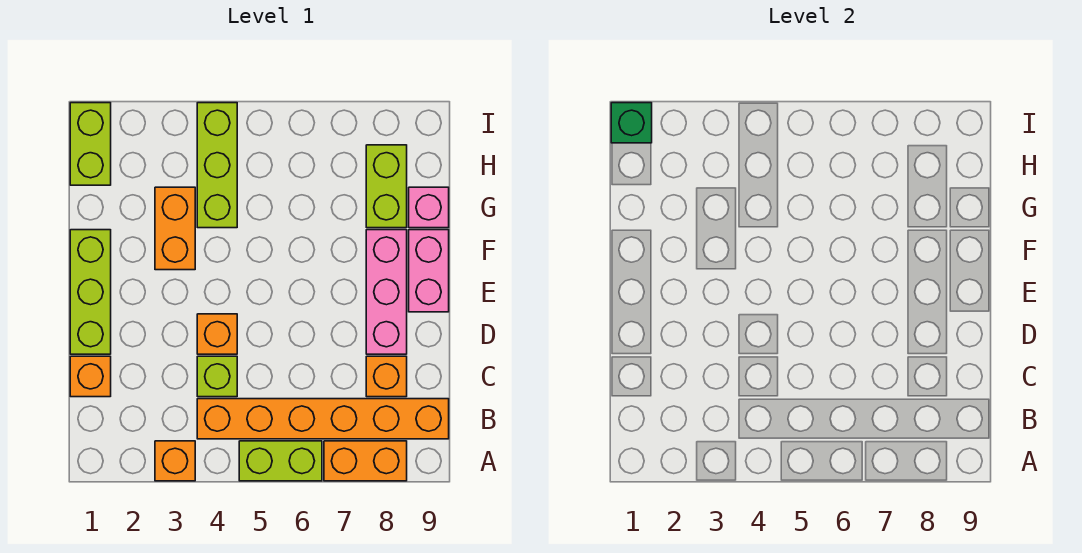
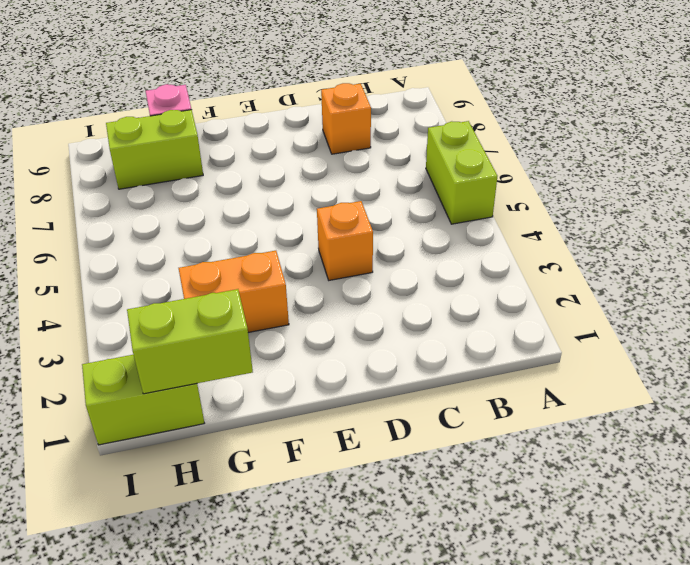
lime 1x2 brick [127,289,253,394] -> none
none -> orange 1x1 brick [155,441,195,481]
none -> orange 1x2 brick [324,441,407,481]
none -> orange 1x6 brick [197,399,449,439]

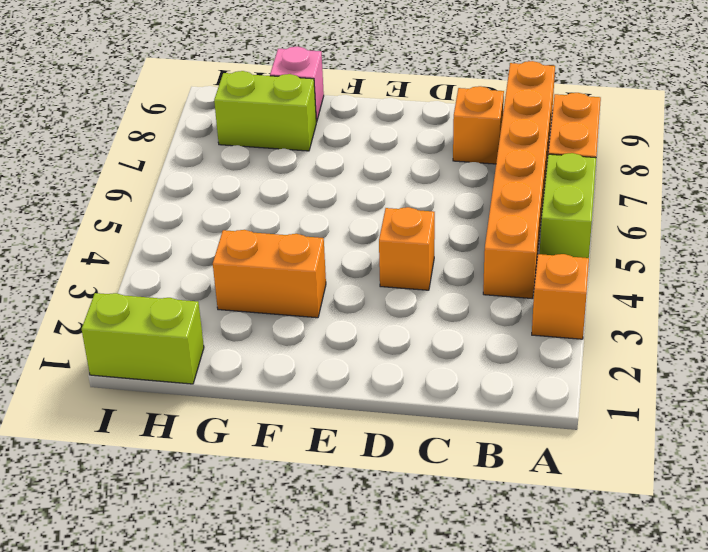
none -> orange 1x1 brick [70,356,111,397]
none -> lime 1x1 brick [197,356,237,397]
none -> lime 1x3 brick [70,230,111,354]

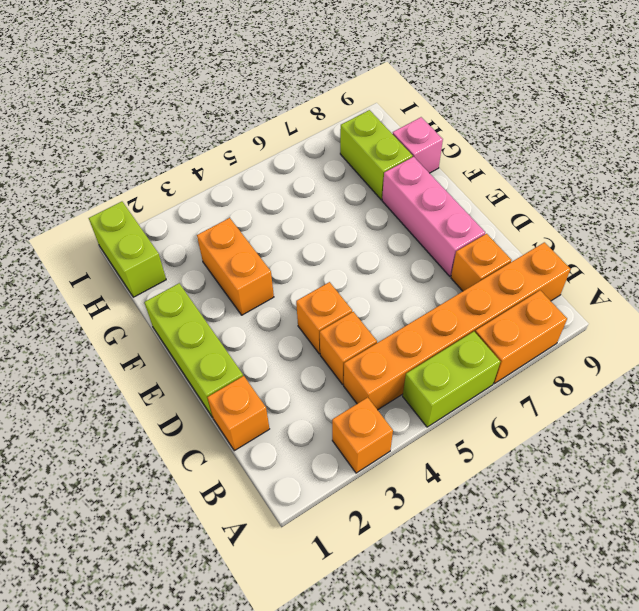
orange 1x1 brick [320,312,377,384] -> lime 1x1 brick [197,356,237,397]
none -> pink 1x2 brick [409,230,449,312]
none -> lime 1x3 brick [197,103,237,228]
none -> green 1x1 brick [611,103,652,143]

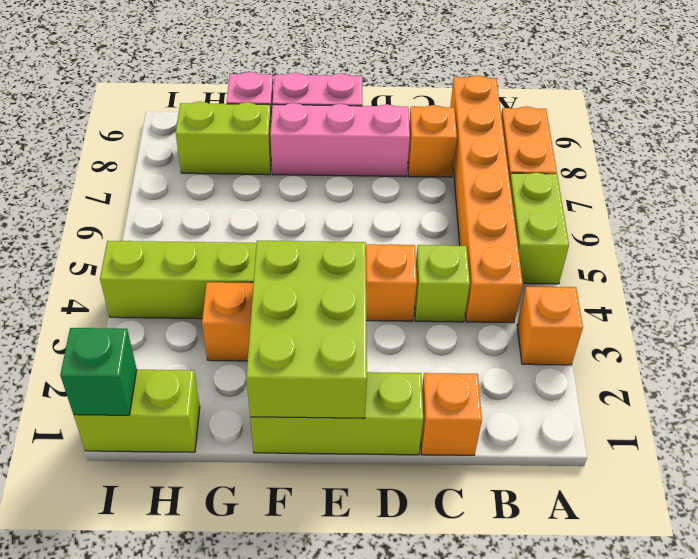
lime 2x3 brick [246,241,367,418] -> none

